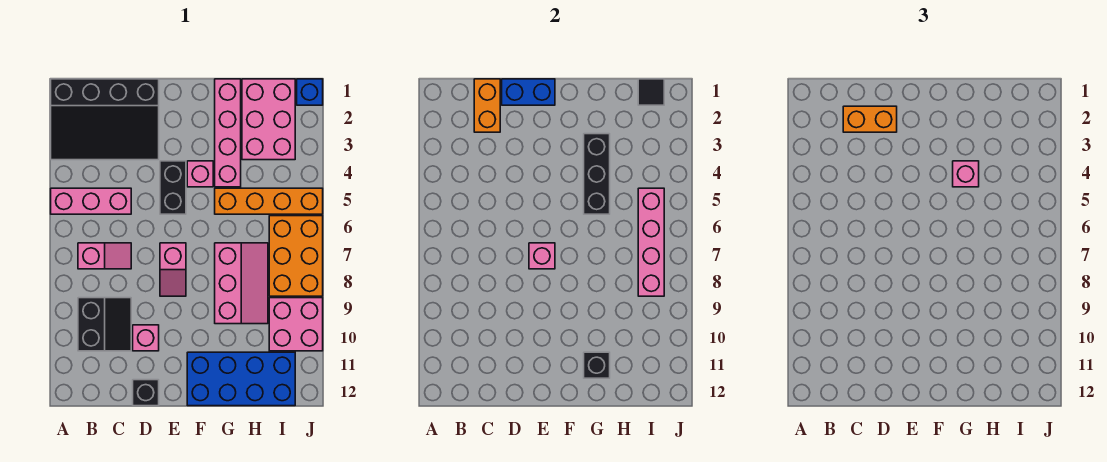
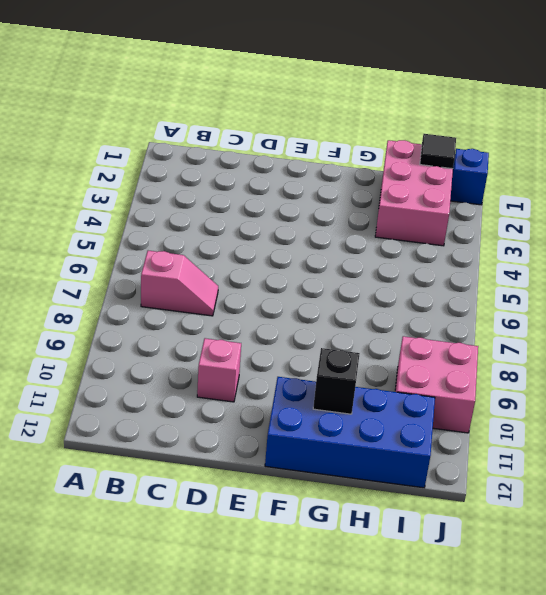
none -> black 3x4 slope [51,79,159,160]
none -> pink 1x3 brick [51,188,131,214]
none -> black 2x2 slope [78,298,131,351]

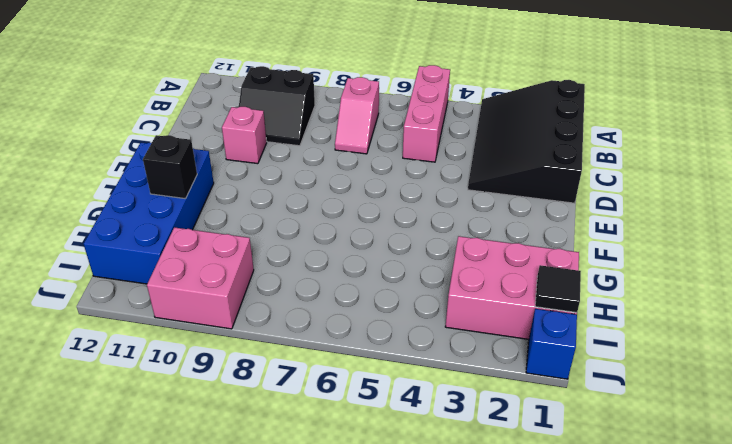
none -> black 1x1 brick [133,380,159,406]
none -> black 1x2 brick [160,161,186,214]
none -> pink 1x2 slope [160,243,186,296]

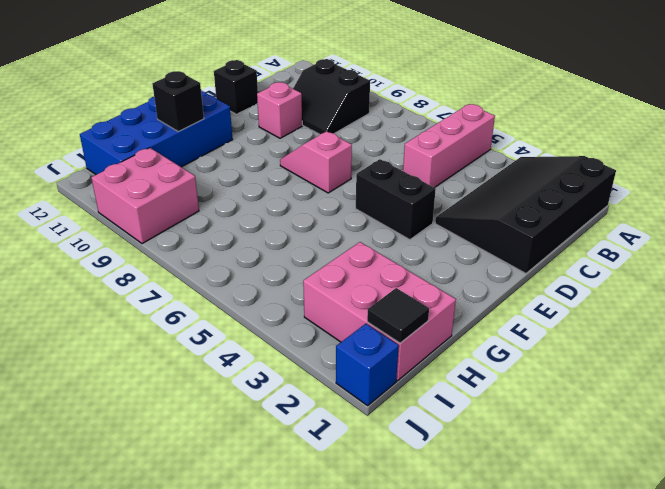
none -> pink 1x2 slope [78,243,131,269]
none -> pink 1x1 brick [187,161,213,187]
none -> pink 1x4 brick [215,79,241,187]

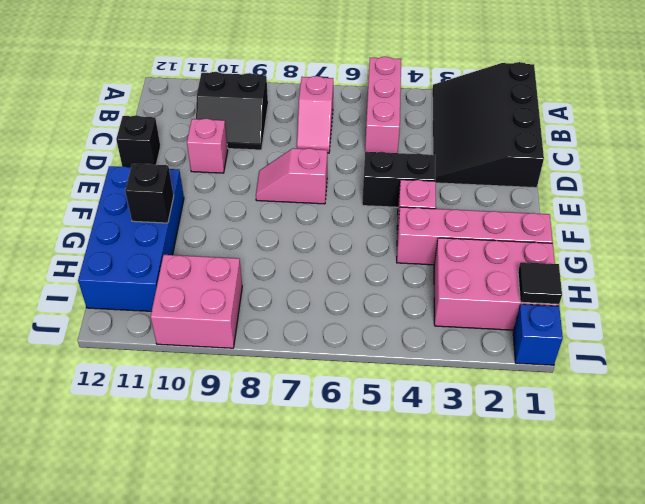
none -> orange 1x4 brick [215,188,323,214]
none -> pink 2x3 slope [215,243,268,324]
none -> orange 2x3 brick [269,216,323,296]

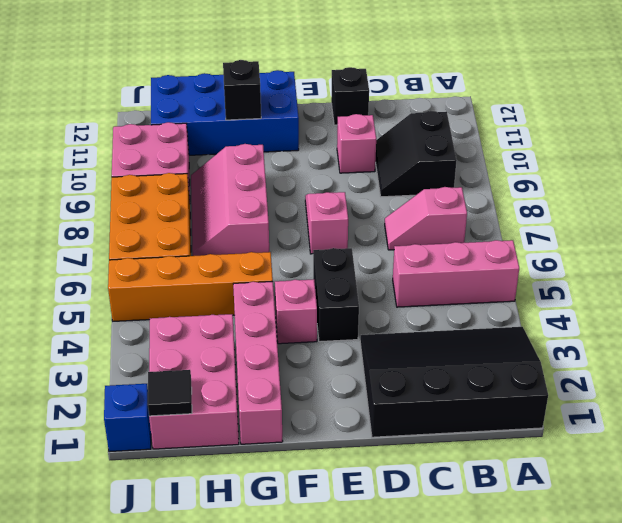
none -> orange 1x2 brick [474,79,500,132]
none -> blue 1x2 brick [502,79,555,105]
none -> pink 1x1 brick [529,243,555,269]

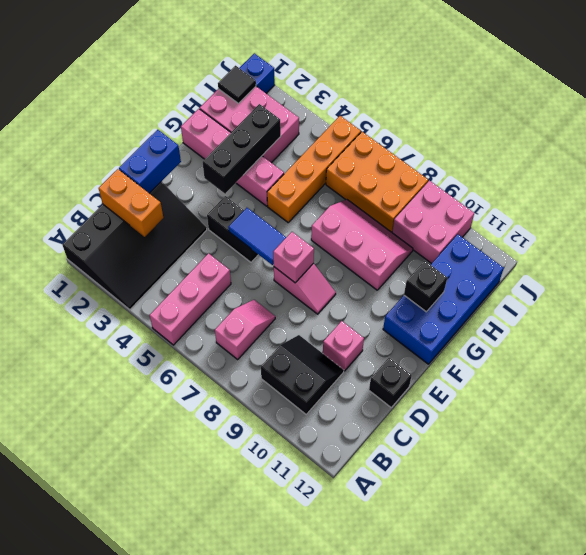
blue 1x2 tile [229,208,286,265] -> none
black 1x3 brick [203,104,281,194] -> black 1x3 brick turned to [584,134,610,214]
none -> pink 1x1 brick [187,161,213,187]
none -> pink 1x4 brick [638,188,664,296]
none -> orange 1x2 brick [843,106,897,132]

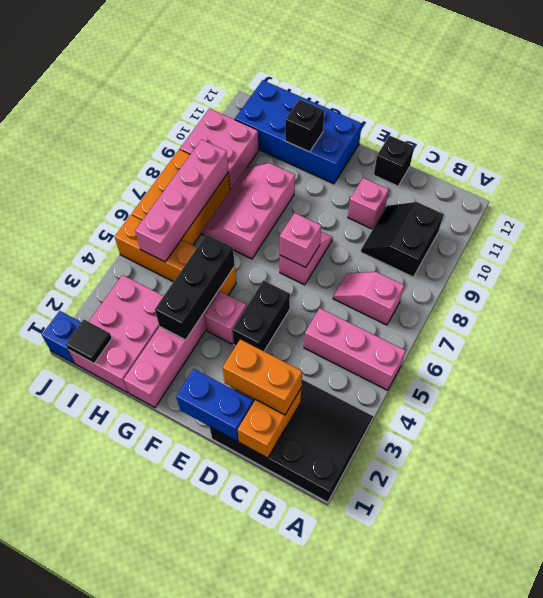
none -> pink 1x1 brick [953,161,979,187]

